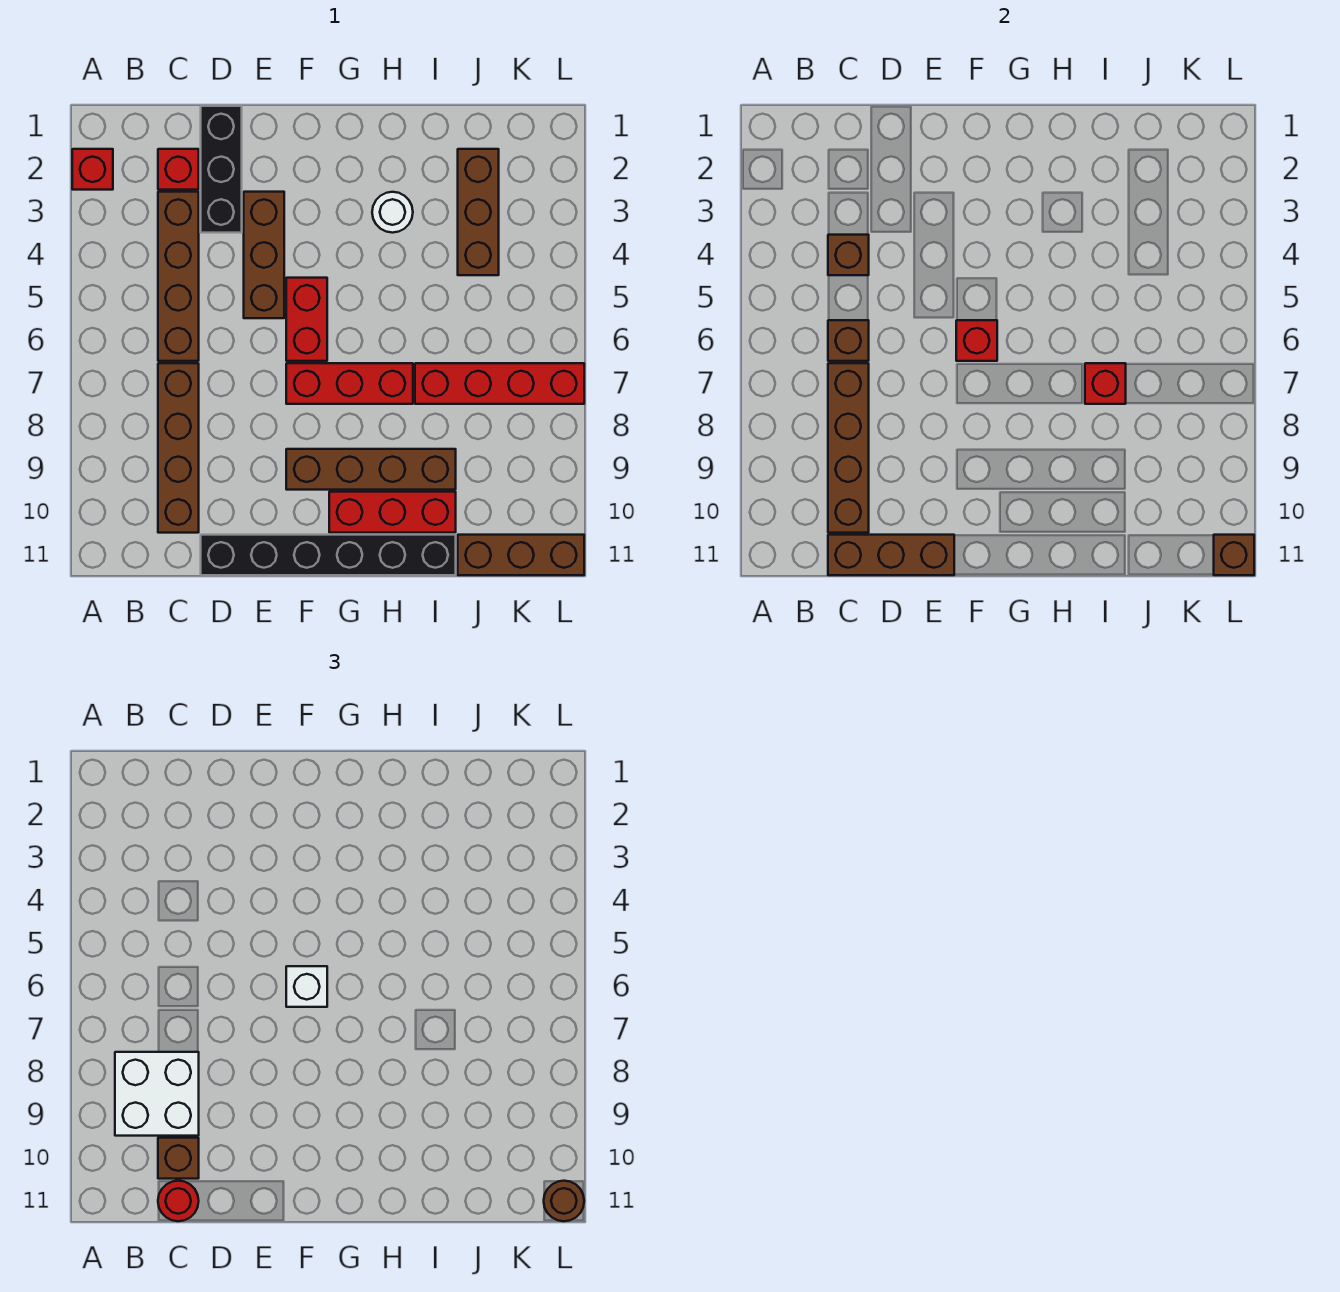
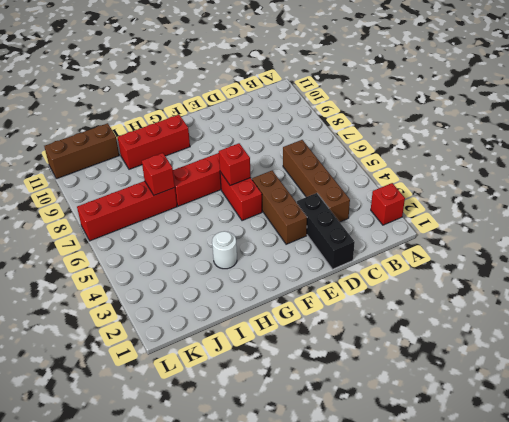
none -> red 1x1 brick [158,149,199,190]
none -> brown 1x4 brick [158,363,199,533]
none -> black 1x6 brick [201,535,456,575]

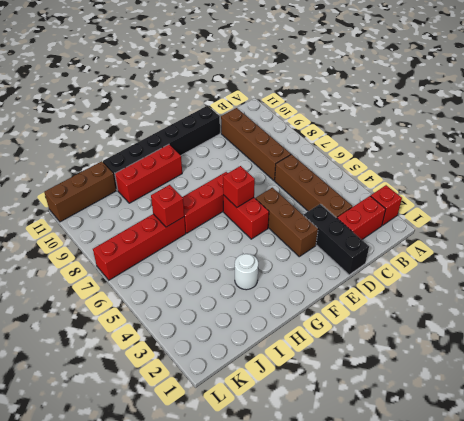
red 1x2 brick [337,196,386,240] -> red 1x1 brick [158,149,199,190]
none -> brown 1x4 brick [286,449,456,490]
none -> brown 1x3 brick [458,149,499,275]
none -> brown 1x1 brick [828,235,869,275]

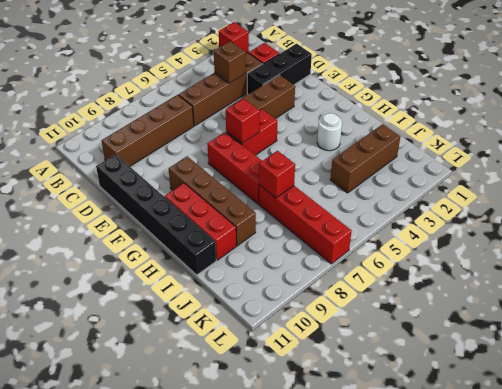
none -> brown 1x3 brick [458,535,584,575]
none -> brown 1x1 brick [828,320,869,361]
none -> brown 1x4 brick [828,363,869,533]

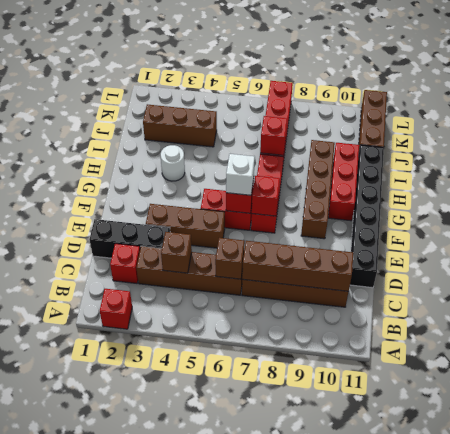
red 1x1 brick [252,176,280,216] -> none
none -> brown 1x3 brick [828,535,954,575]
none -> brown 1x1 brick [1214,535,1254,575]
none -> white 2x2 brick [115,1052,199,1136]

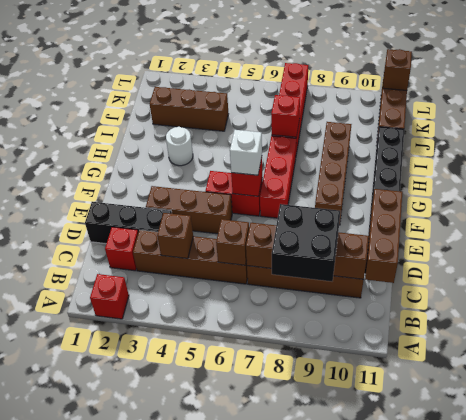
black 2x2 brick [271,204,340,281] -> white 2x2 brick [115,1052,199,1136]
none -> red 1x3 brick [329,492,456,533]
none -> brown 1x1 brick [158,1138,199,1179]
none -> red 1x1 round brick [158,1181,199,1221]

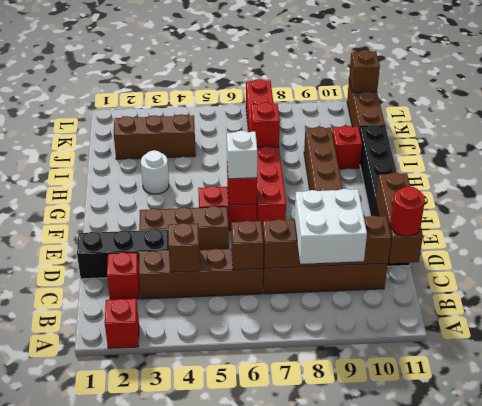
red 1x1 brick [332,126,362,169] -> red 1x3 brick [329,492,456,533]
none -> brown 1x1 brick [158,1138,199,1179]
none -> brown 1x1 round brick [544,1181,584,1221]

